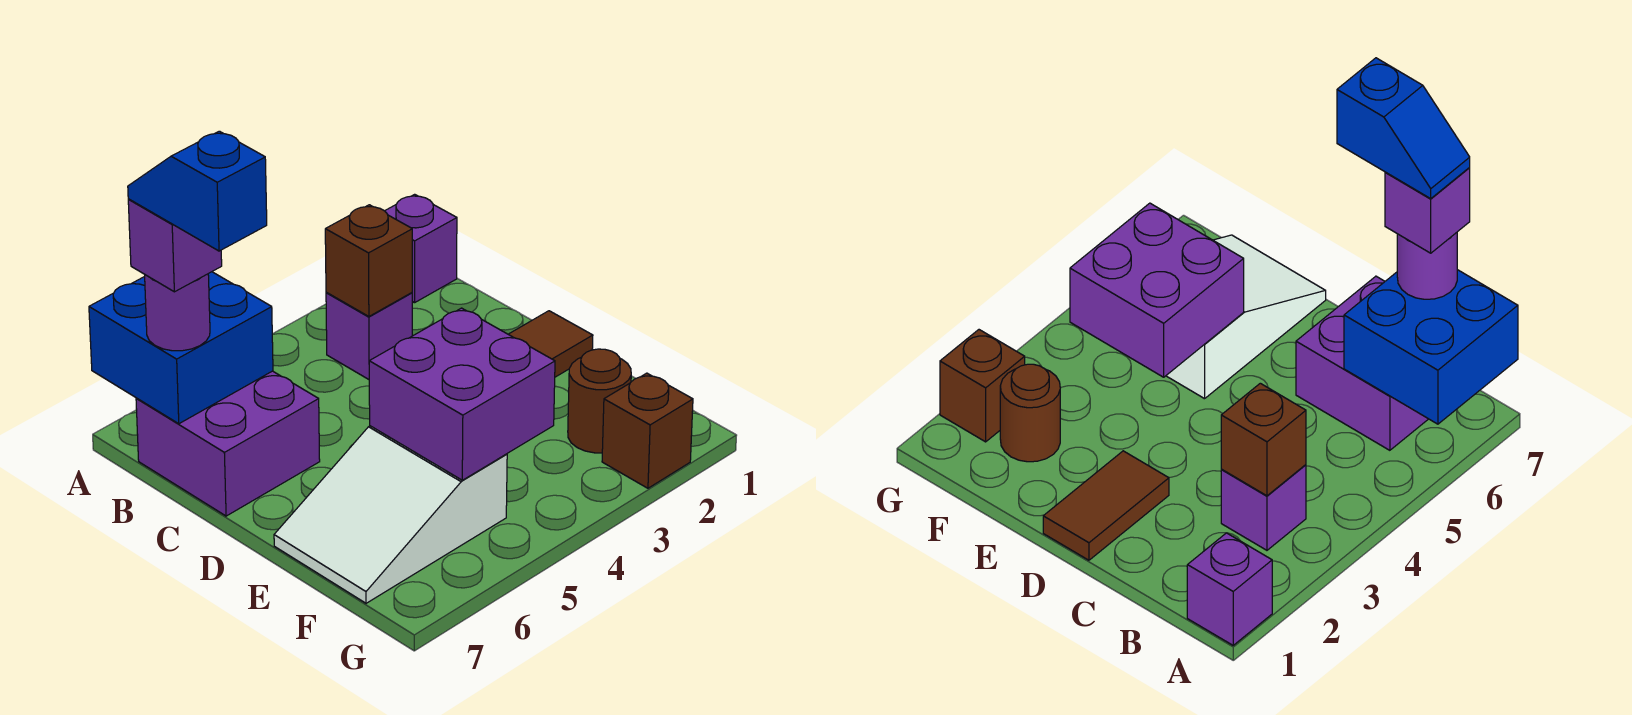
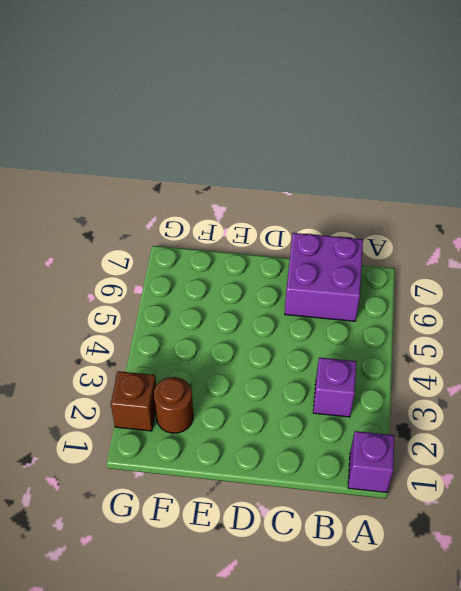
none -> brown 1x2 tile [508,311,593,377]
none -> white 2x3 slope [274,426,507,603]
none -> blue 2x2 brick [89,272,273,424]

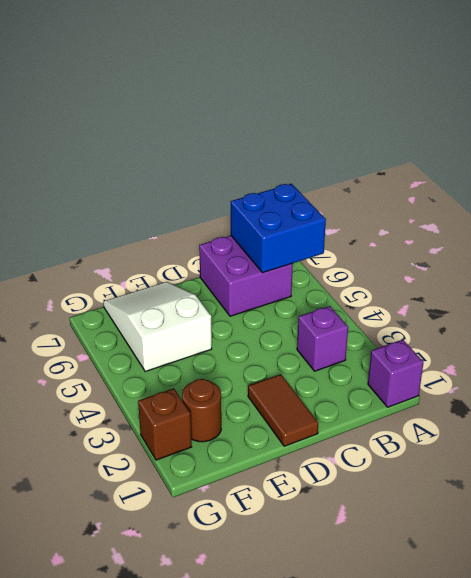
none -> brown 1x1 brick [325,205,412,316]
none -> purple 2x2 brick [369,308,555,480]
none -> purple 1x1 round brick [145,274,210,351]

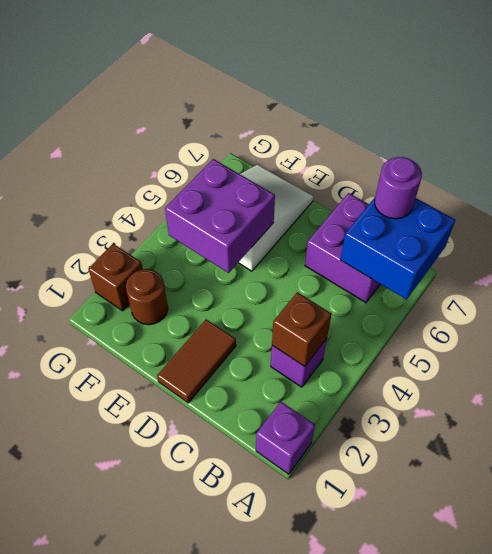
none -> purple 1x1 brick [128,199,222,292]
none -> blue 1x2 slope [128,131,267,251]

